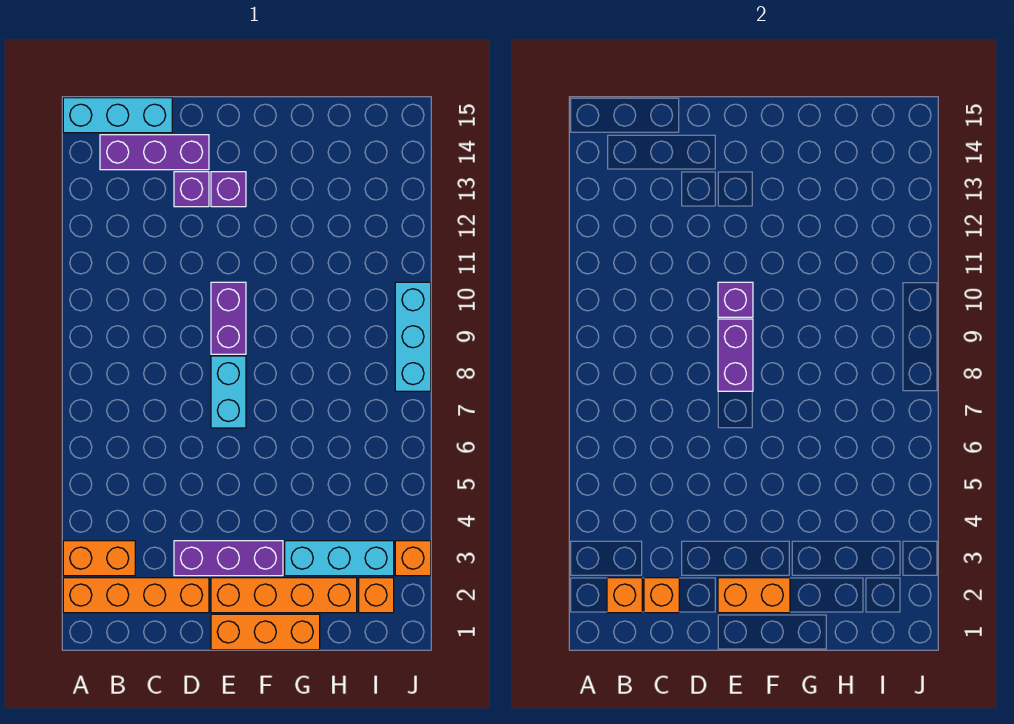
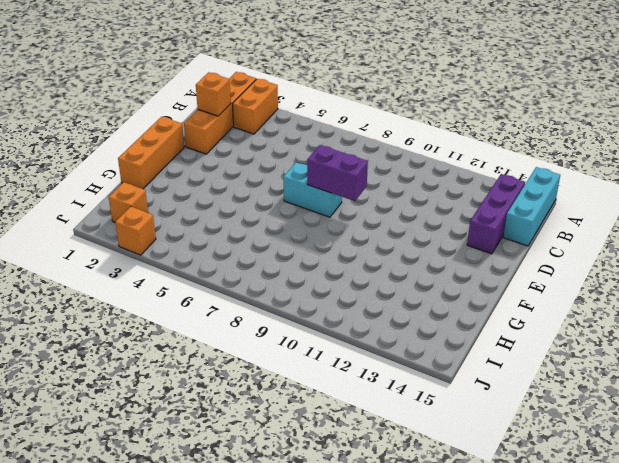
none -> purple 1x3 brick [174,541,283,576]
none -> purple 1x1 brick [174,172,209,207]
none -> orange 1x4 brick [211,578,357,613]

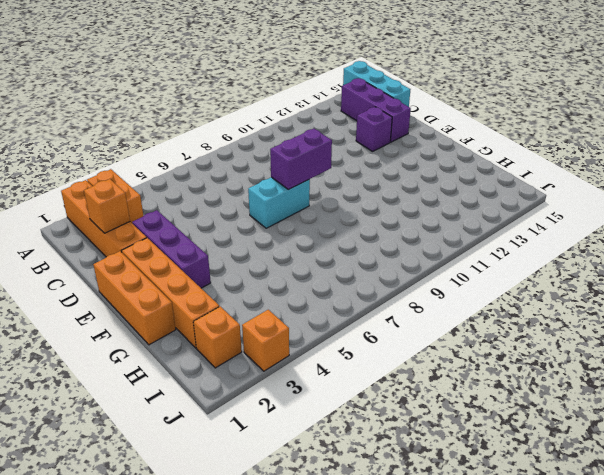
none -> purple 1x2 brick [211,282,246,354]
none -> purple 1x1 brick [211,172,246,207]
none -> cyan 1x3 brick [285,541,394,576]

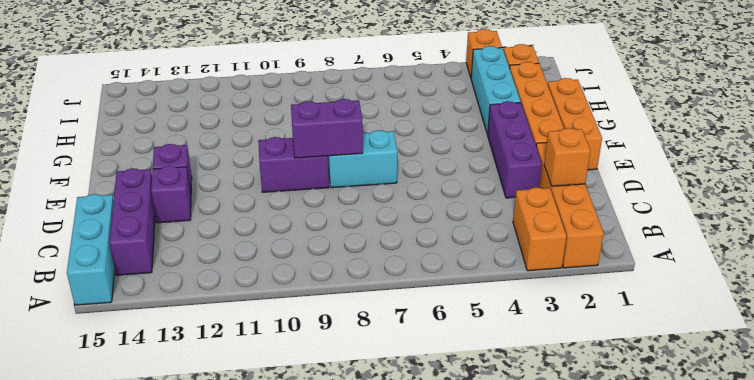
none -> cyan 1x3 brick [395,282,431,391]
none -> orange 1x1 brick [607,578,642,613]
none -> orange 1x2 brick [718,578,790,613]

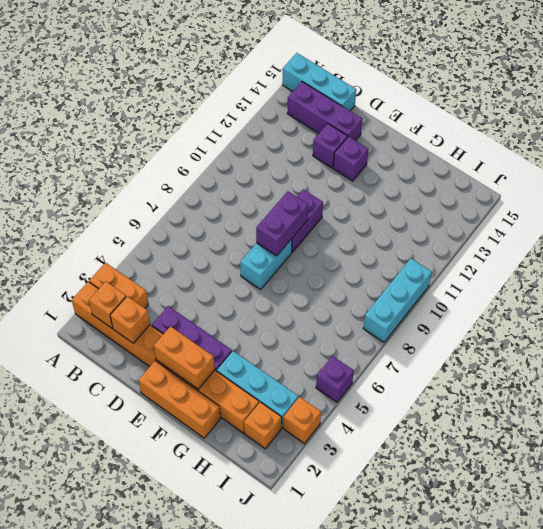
purple 1x1 brick [316,356,354,402] -> purple 1x1 brick moved to [718,282,753,317]

